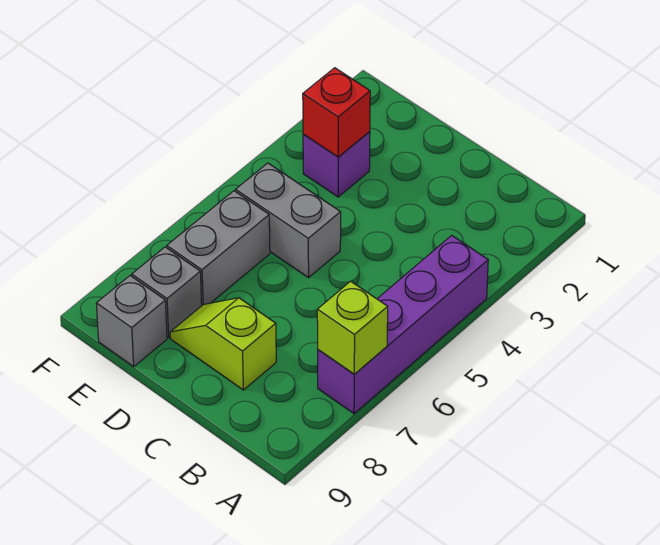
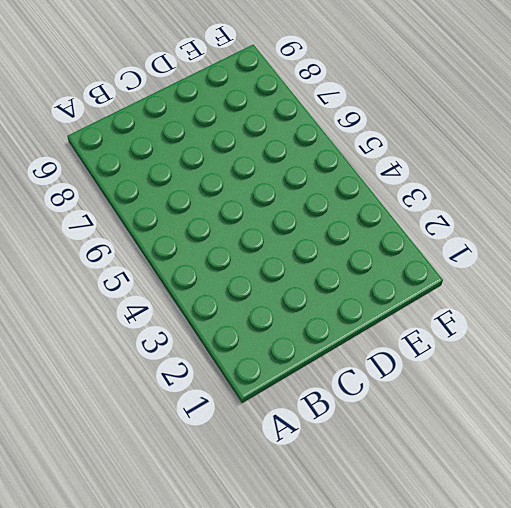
none -> purple 1x4 brick [318,235,488,414]
none -> lime 1x2 slope [170,298,276,390]

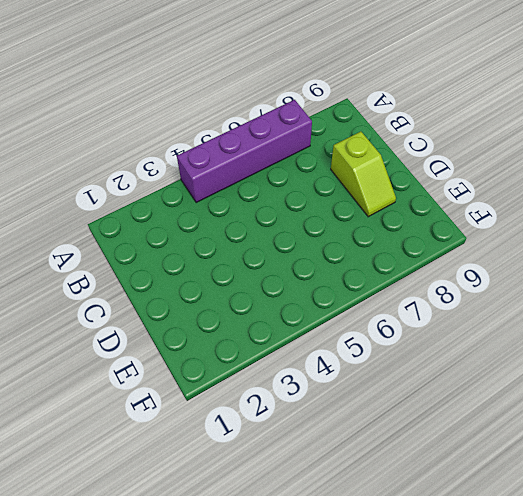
none -> grey 1x2 brick [236,163,341,278]
none -> purple 1x1 brick [303,132,370,197]

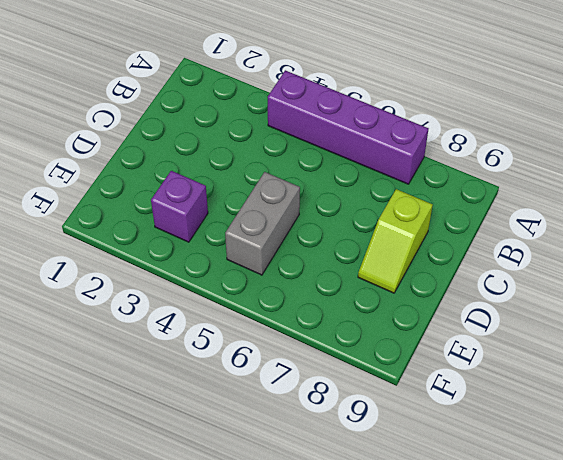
none -> grey 1x2 brick [167,191,270,305]
none -> grey 1x1 brick [132,247,202,338]

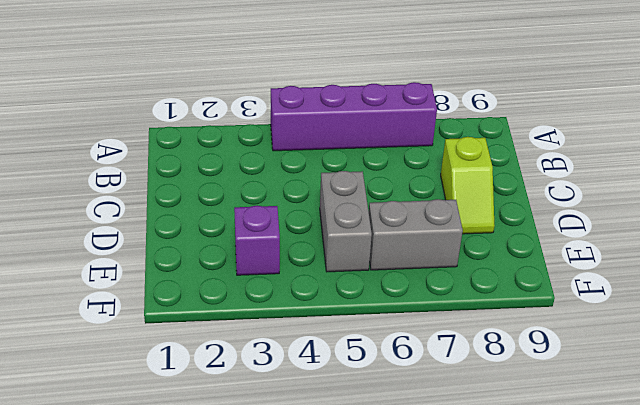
none -> grey 1x1 brick [132,247,202,338]
none -> grey 1x1 brick [96,276,167,367]

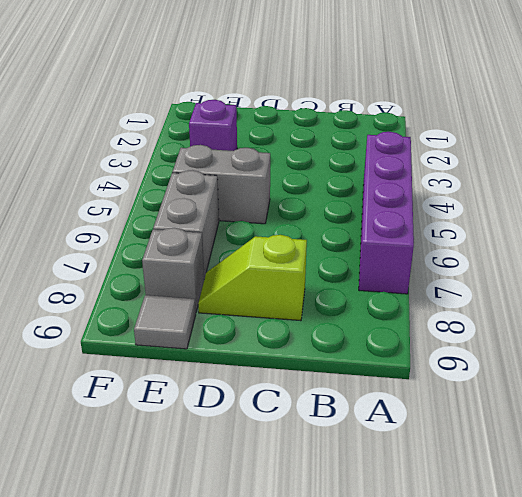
grey 1x1 tile [134,295,196,349] -> grey 1x1 brick [96,276,167,367]
none -> lime 1x1 brick [317,281,388,374]
none -> red 1x1 brick [303,68,370,157]

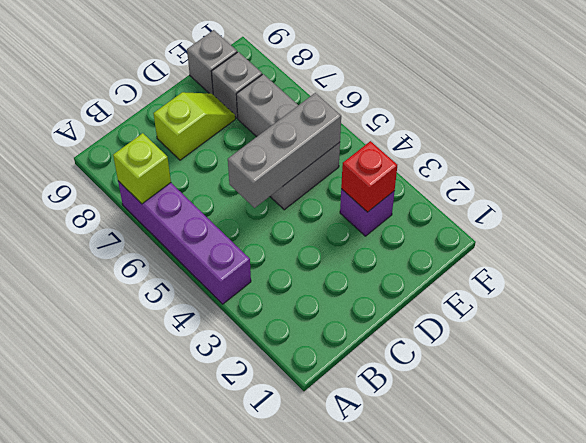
grey 1x3 brick [228,93,341,208] -> none

